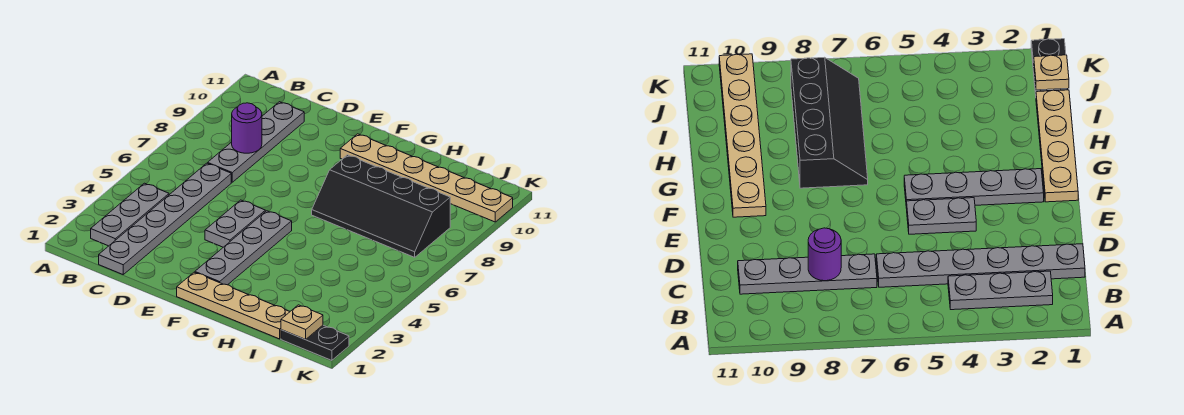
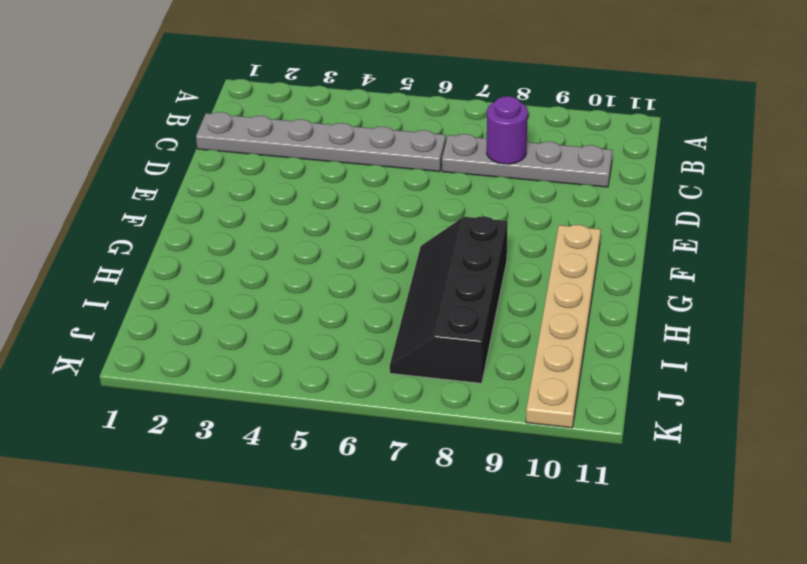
none -> grey 1x3 plate [91,183,169,246]
none -> grey 1x2 plate [205,200,265,247]

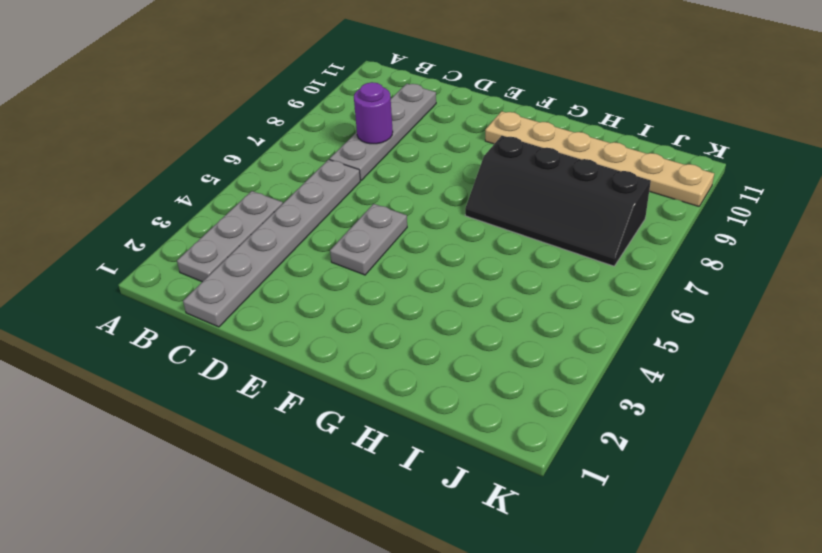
none -> tan 1x4 plate [177,272,290,339]
none -> grey 1x4 plate [195,211,292,285]

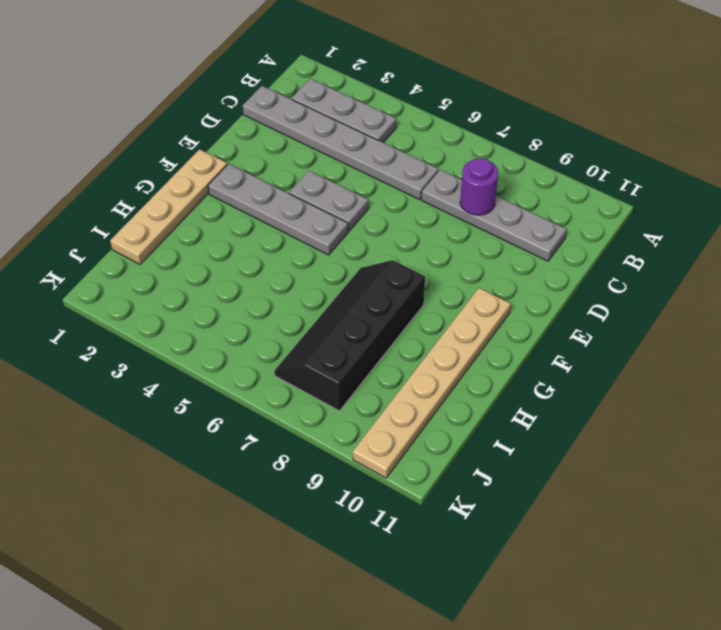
none -> black 1x2 plate [281,325,349,360]
none -> tan 1x1 plate [281,305,323,339]

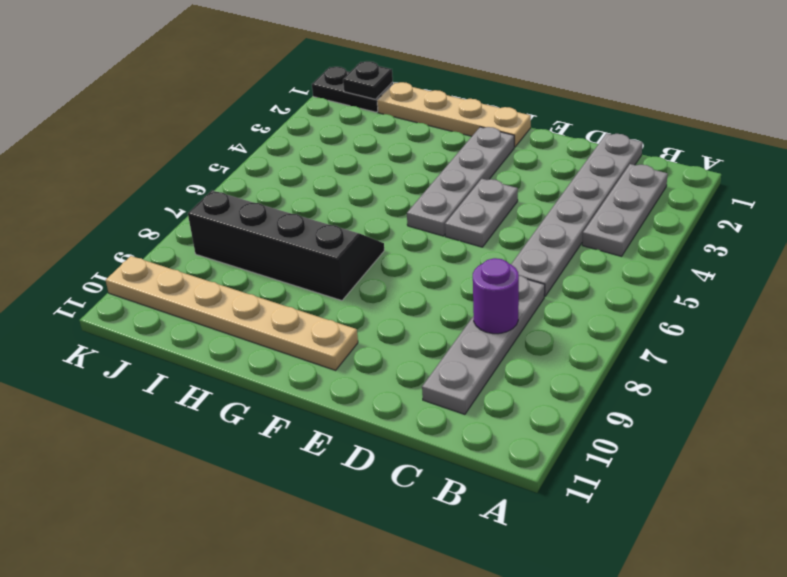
black 1x1 plate [343,61,393,99] -> tan 1x1 plate [281,305,323,339]

